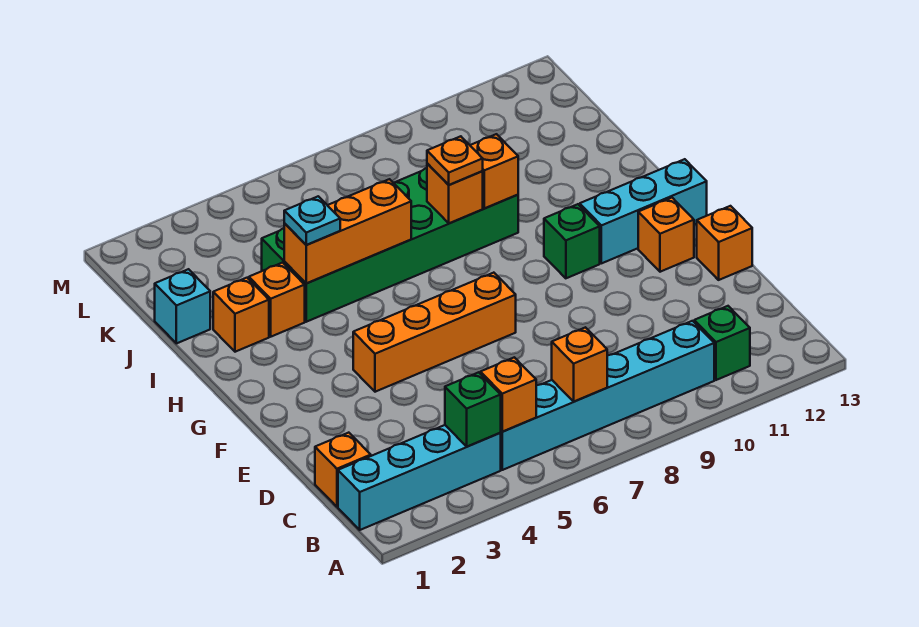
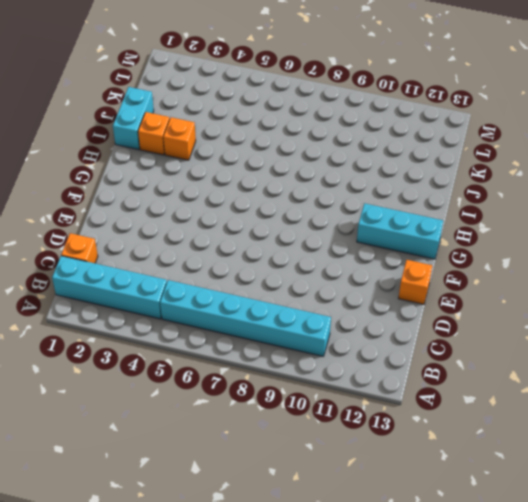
cyan 1x2 brick [113,87,154,150] -> cyan 1x1 brick [155,269,210,343]
none -> green 1x1 brick [694,306,750,380]
none -> orange 1x4 brick [353,273,516,392]
none -> orange 1x1 brick [638,198,694,272]

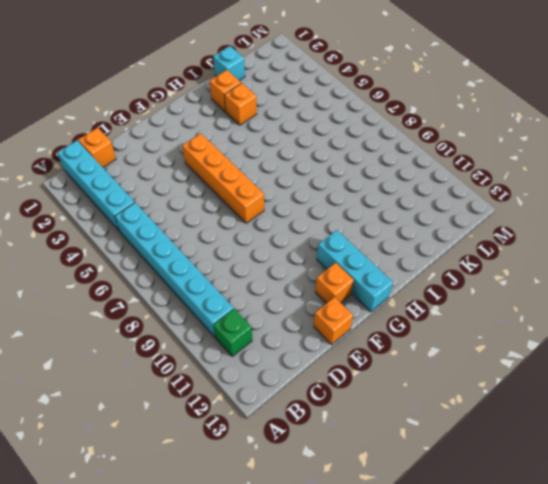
none -> green 1x1 brick [544,204,600,278]
none -> green 2x6 brick [262,168,518,322]
none -> green 1x1 brick [445,372,501,446]

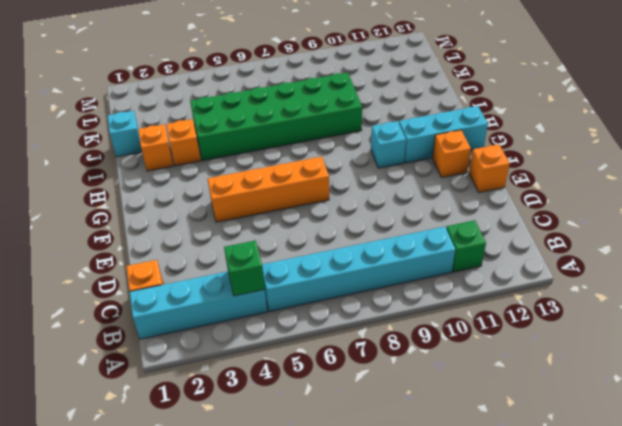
cyan 1x1 brick [371,121,406,168] -> green 1x1 brick [544,204,600,278]
none -> orange 1x1 brick [480,357,536,432]
none -> orange 1x1 brick [552,327,607,402]
none -> orange 1x3 brick [284,179,411,283]

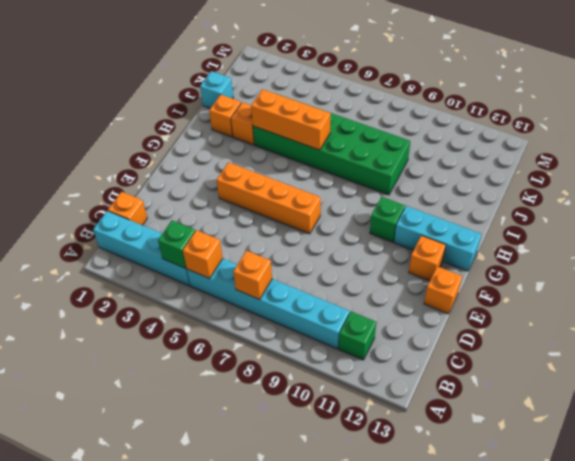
none -> orange 1x1 brick [427,163,483,223]
none -> orange 1x1 brick [470,134,518,208]
none -> cyan 1x1 plate [284,196,340,245]

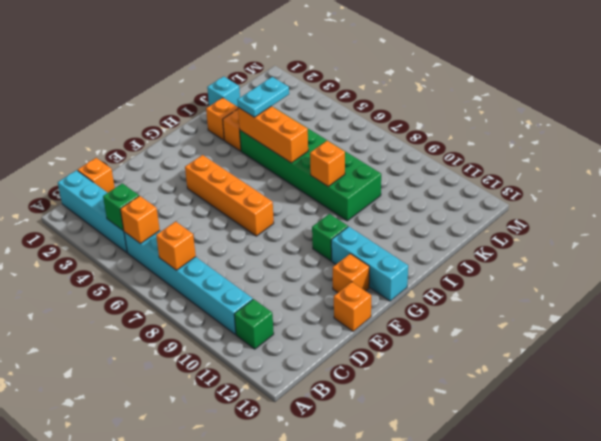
cyan 1x2 plate [237,77,289,117] -> cyan 1x1 plate [284,196,340,245]
none -> orange 1x1 brick [470,134,518,208]
none -> orange 1x1 plate [427,136,483,185]

